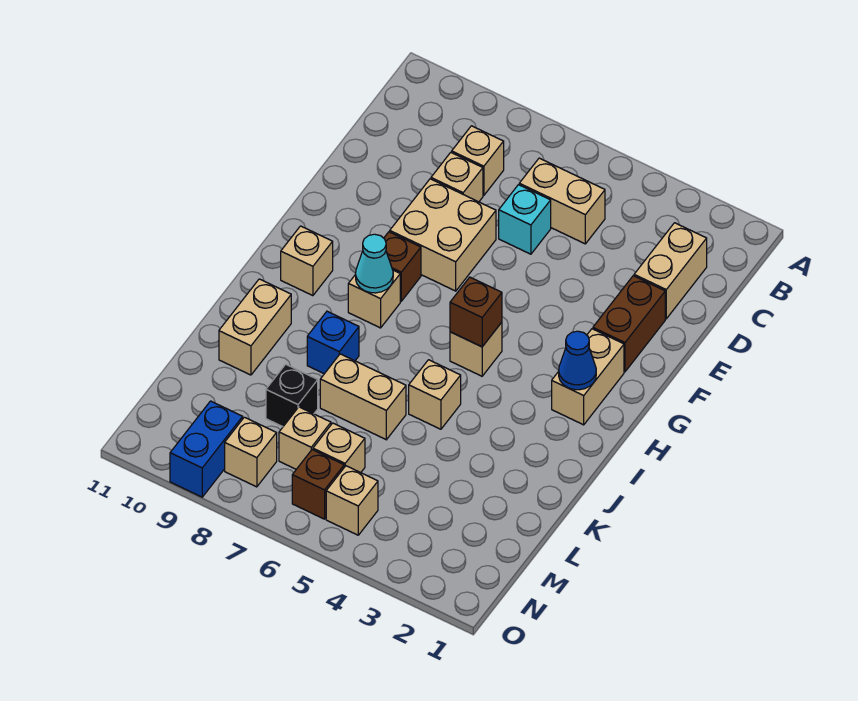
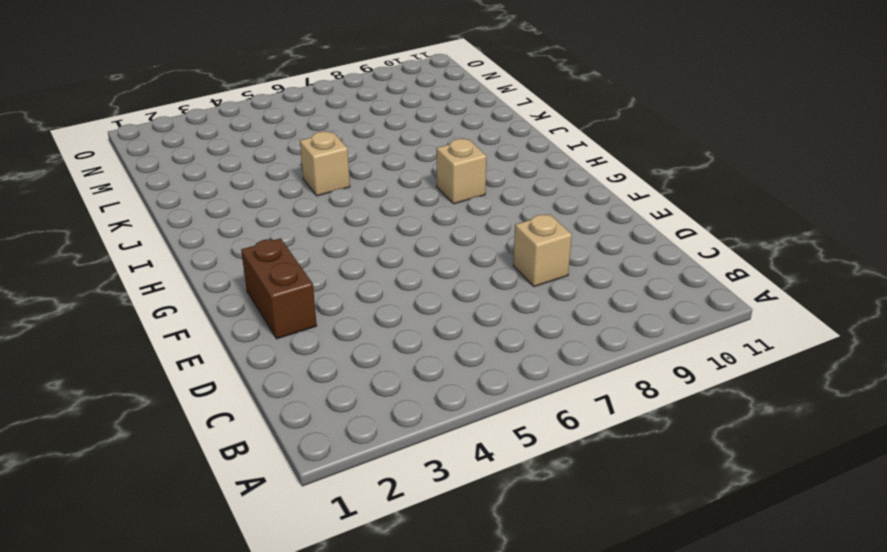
none -> tan 1x2 brick [634,223,707,319]
none -> tan 1x2 brick [519,158,605,244]
none -> tan 1x1 brick [452,126,504,195]

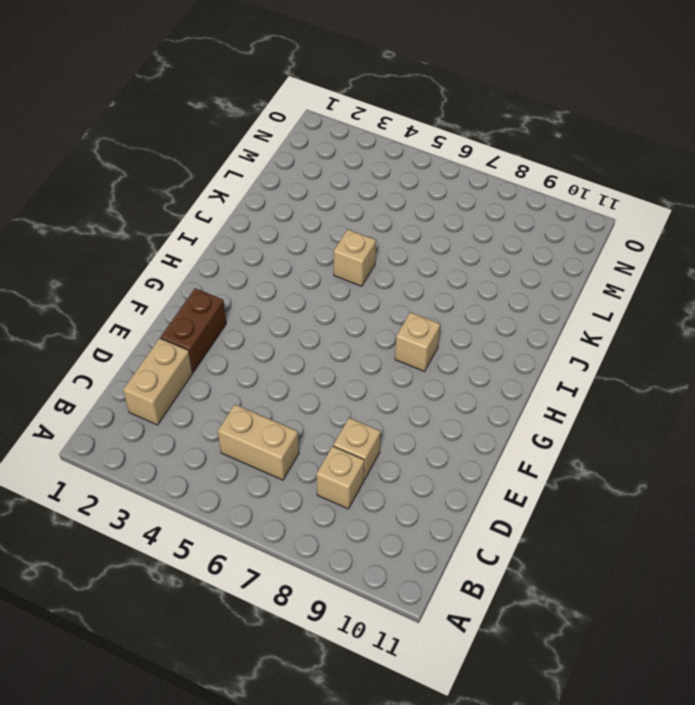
none -> cyan 1x1 brick [499,185,551,254]
none -> tan 2x2 brick [390,179,496,291]
none -> tan 1x2 brick [552,329,624,425]

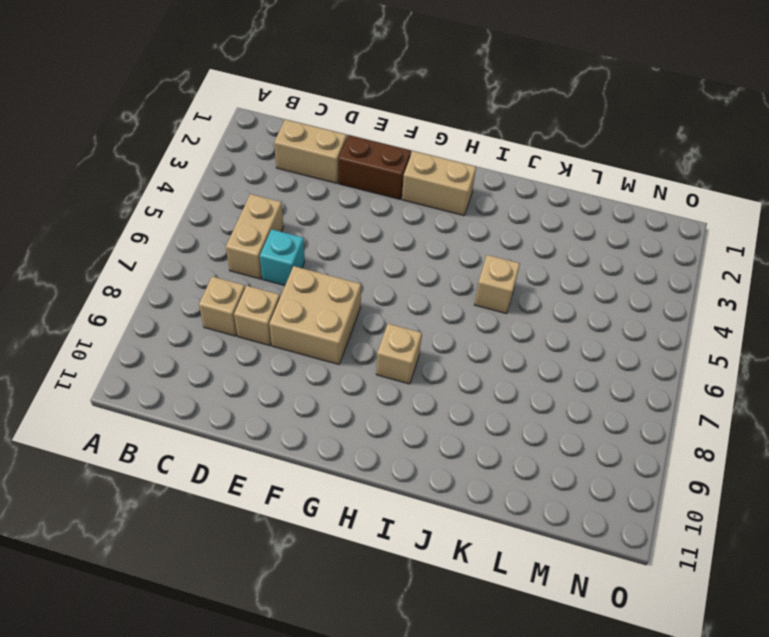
none -> brown 1x1 brick [384,232,421,301]
none -> tan 1x1 brick [450,322,502,376]
none -> tan 1x1 brick [281,226,333,296]

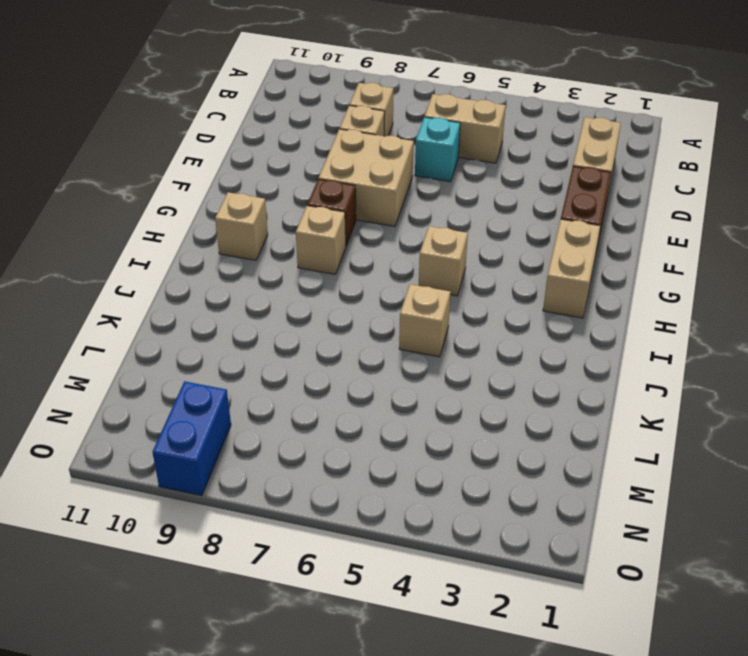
none -> blue 1x1 brick [307,311,359,374]
none -> tan 1x2 brick [219,279,291,375]
none -> tan 1x2 brick [320,354,406,440]

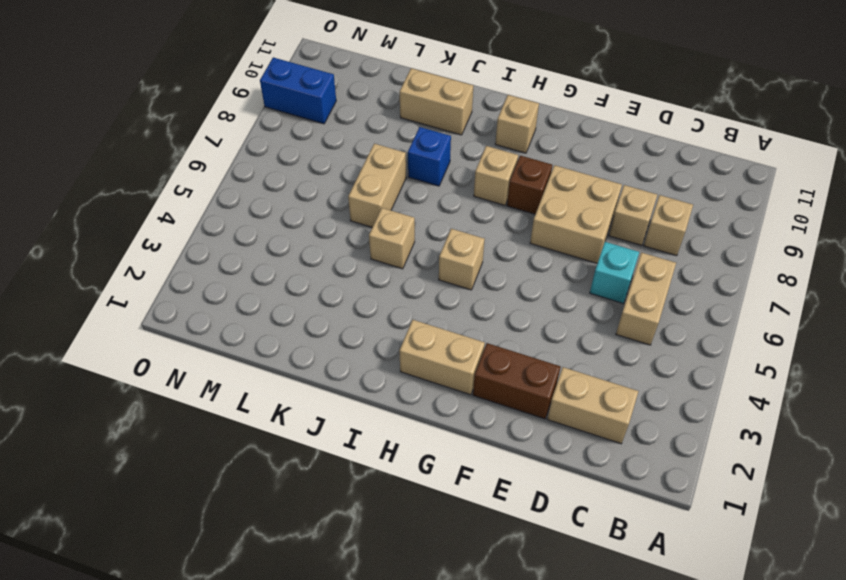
none -> black 1x1 brick [266,364,318,427]
none -> tan 1x1 brick [313,423,365,473]
none -> tan 1x1 brick [279,407,331,469]

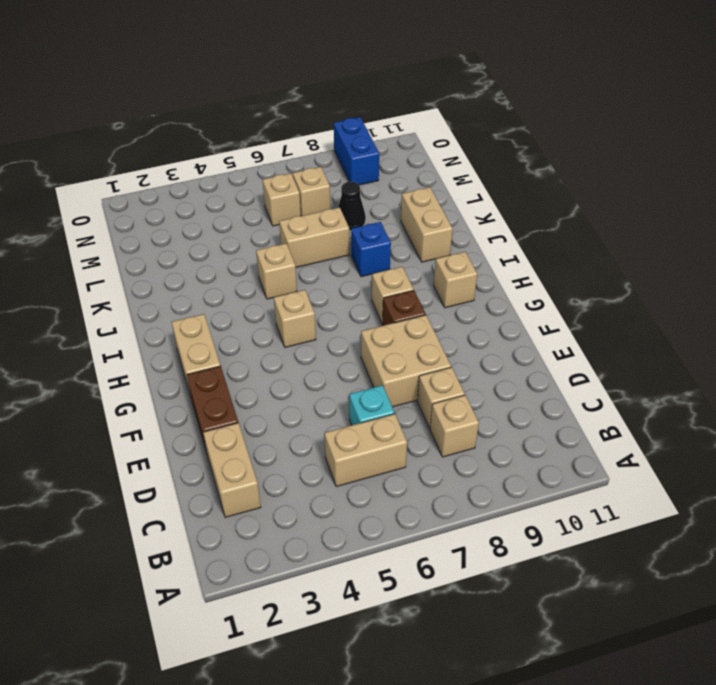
black 1x1 cone [338,182,366,231] -> black 1x1 brick [266,364,318,427]
none -> tan 1x1 brick [326,466,378,535]
none -> brown 1x1 brick [292,450,344,519]
none -> tan 1x1 brick [225,417,277,487]

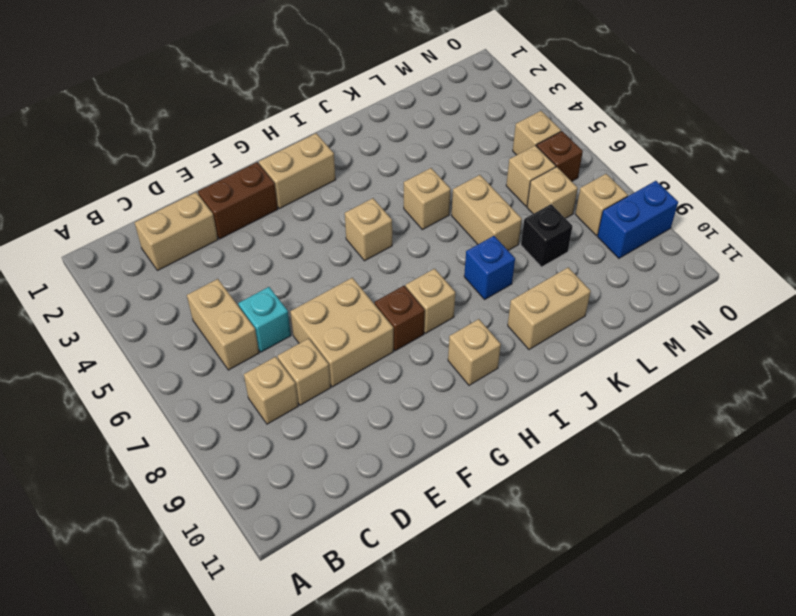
none -> blue 1x1 cone [559,331,596,390]
none -> brown 1x1 brick [450,277,502,347]
none -> cyan 1x1 cone [356,234,393,293]

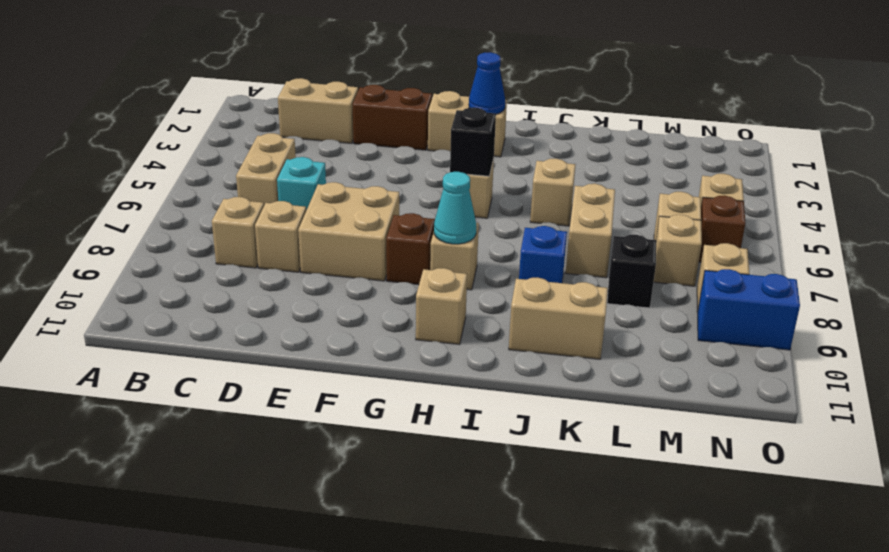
black 1x1 brick [450,107,496,176] -> brown 1x1 brick [450,277,502,347]

